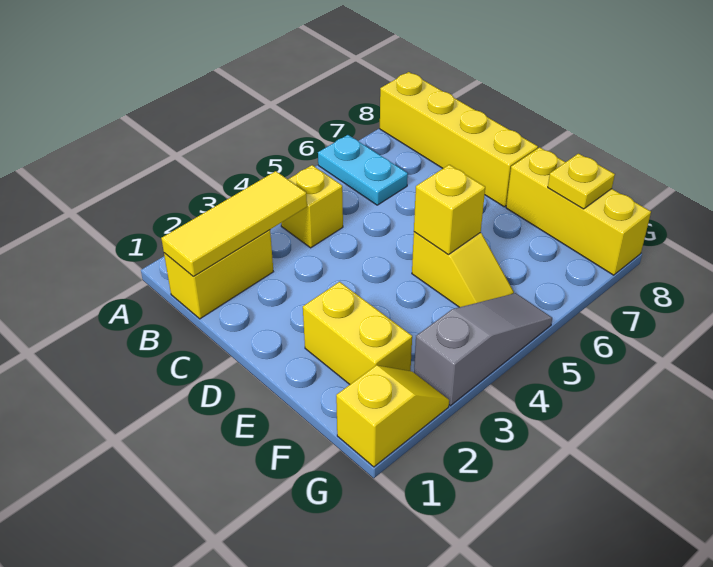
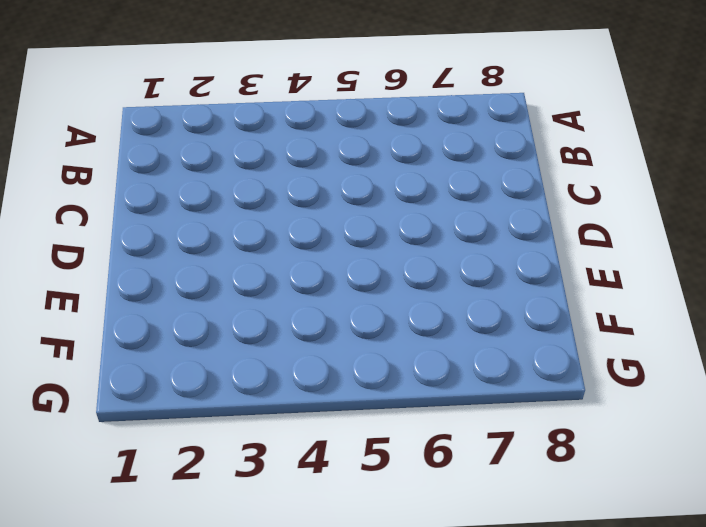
none -> cyan 1x2 plate [318,135,408,205]
none -> yellow 1x4 brick [380,72,538,207]
none -> yellow 1x2 brick [164,230,273,319]

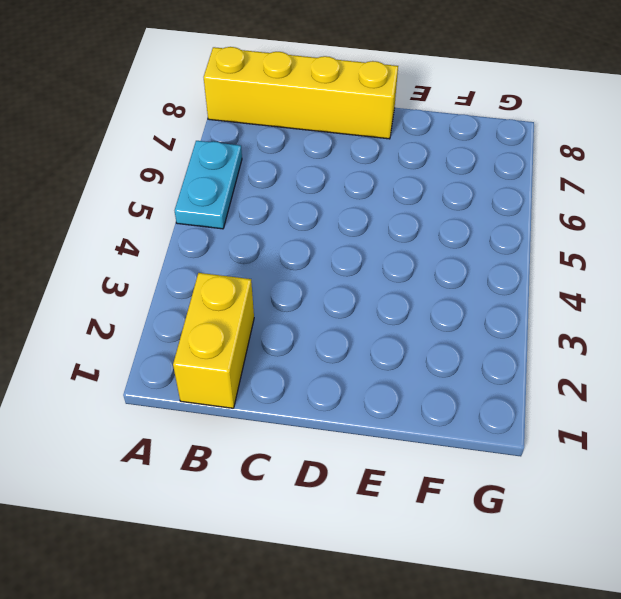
cyan 1x2 plate [175,141,242,229] -> cyan 1x2 plate turned to [318,135,408,205]
none -> yellow 1x1 brick [281,165,343,248]
none -> yellow 1x2 brick [303,282,412,384]
none -> yellow 1x2 slope [412,232,514,307]

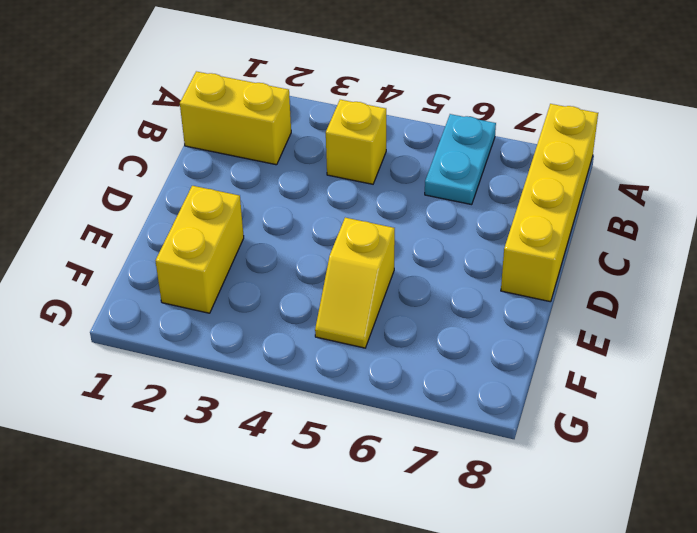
none -> yellow 1x3 brick [506,147,651,275]
none -> yellow 1x2 slope [336,365,449,467]
none -> grey 1x3 slope [414,293,552,406]

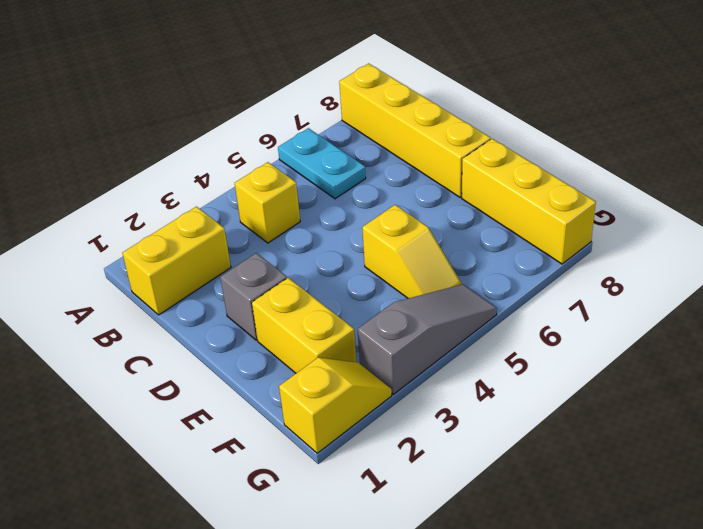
grey 1x1 brick [220,253,287,340] -> none
none -> yellow 1x3 tile [161,171,307,276]
none -> yellow 1x1 brick [414,165,485,255]
none -> yellow 1x1 plate [548,154,615,209]

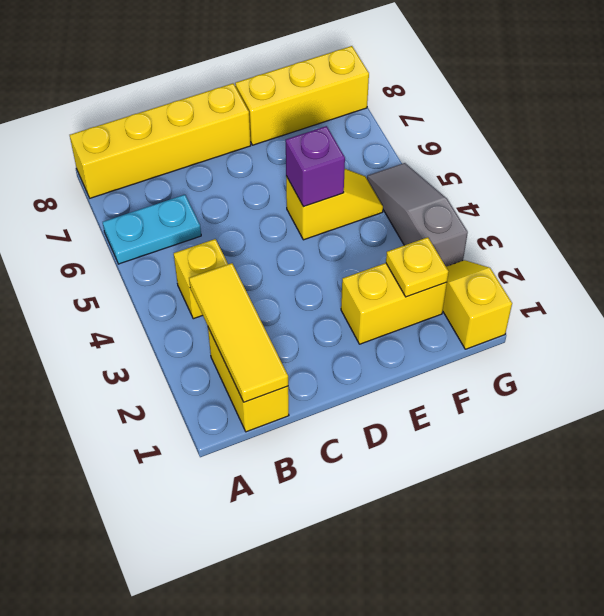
purple 1x1 brick [286,126,345,207] -> yellow 1x1 brick [414,165,485,255]
yellow 1x1 plate [386,237,448,297] -> yellow 1x1 plate moved to [548,154,615,209]

